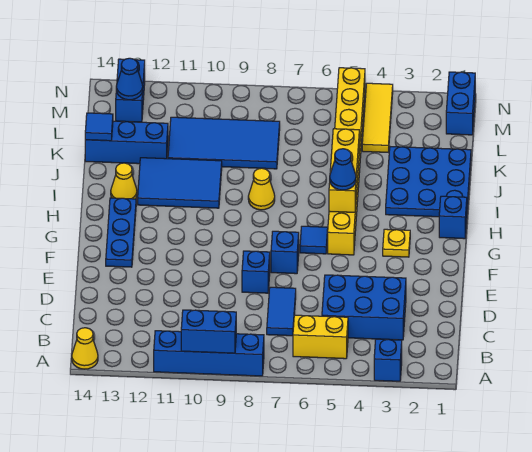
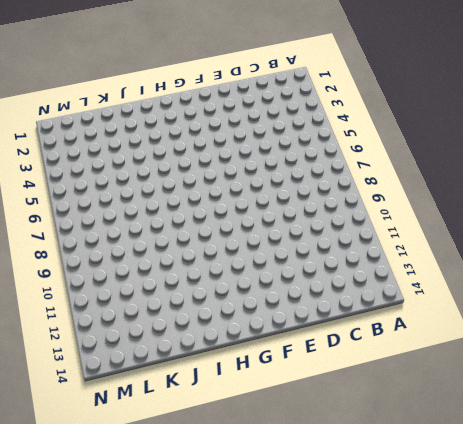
none -> blue 1x1 brick [374,339,402,381]
none -> blue 1x4 brick [154,331,264,376]
none -> yellow 1x1 cone [72,328,98,369]

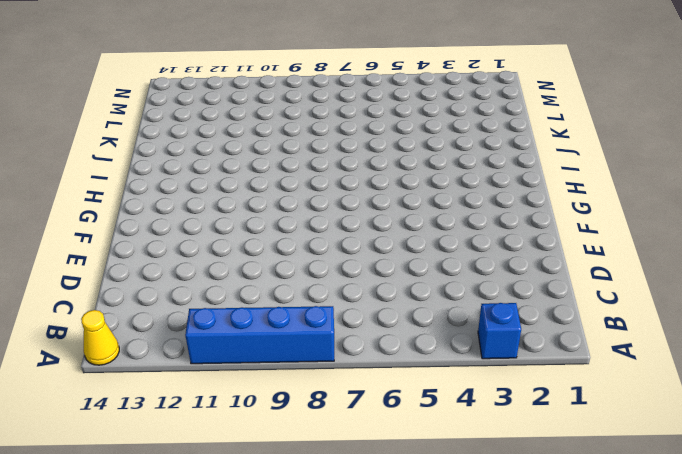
none -> yellow 1x2 brick [293,315,348,359]
none -> blue 2x3 brick [322,275,406,340]
none -> blue 1x2 tile [267,287,296,336]

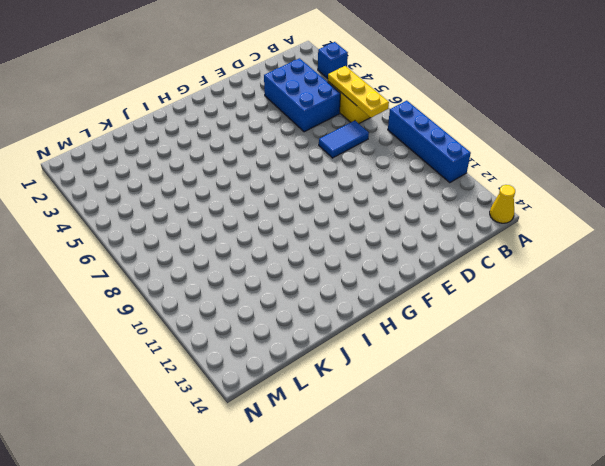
yellow 1x3 plate [328,66,389,118] -> none
none -> blue 1x1 brick [242,251,270,293]
none -> blue 1x1 brick [271,231,299,274]
none -> blue 1x3 plate [106,198,136,267]

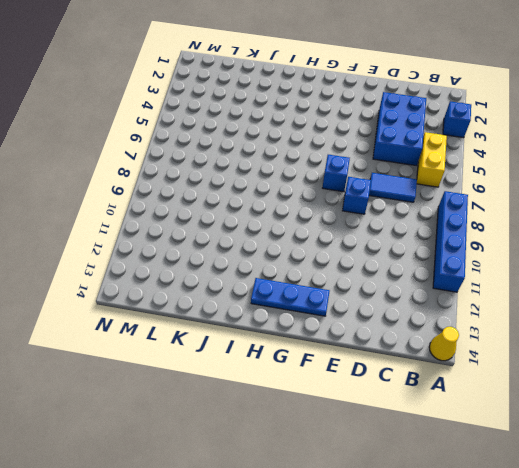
none -> yellow 1x1 plate [383,229,410,257]
none -> yellow 1x8 brick [328,68,365,255]
none -> blue 1x1 tile [300,226,328,254]

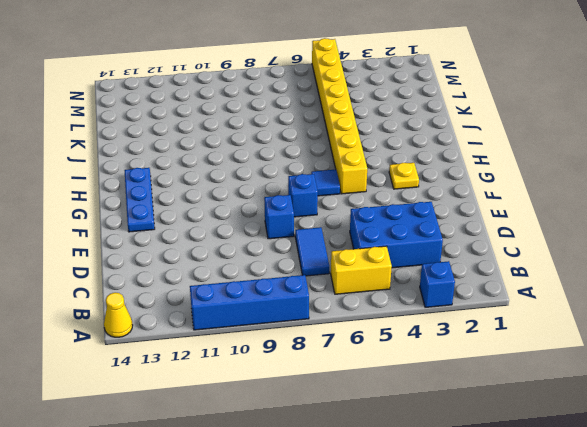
none -> blue 1x1 brick [439,196,467,239]
none -> blue 3x3 plate [386,147,471,217]
none -> yellow 1x1 cone [248,168,275,210]

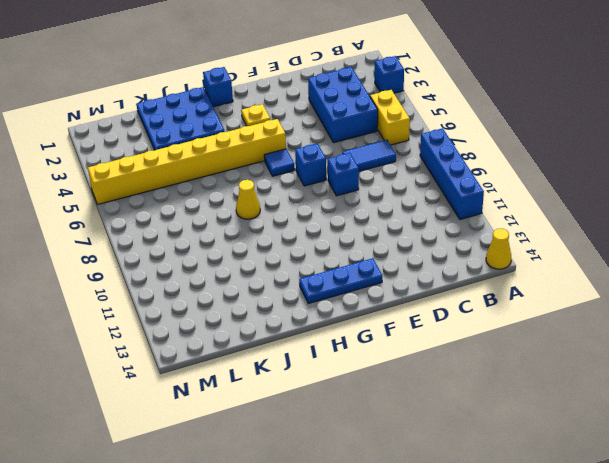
none -> blue 2x3 tile [138,158,222,208]
none -> yellow 1x1 cone [111,163,137,199]
none -> blue 2x4 tile [168,117,280,169]

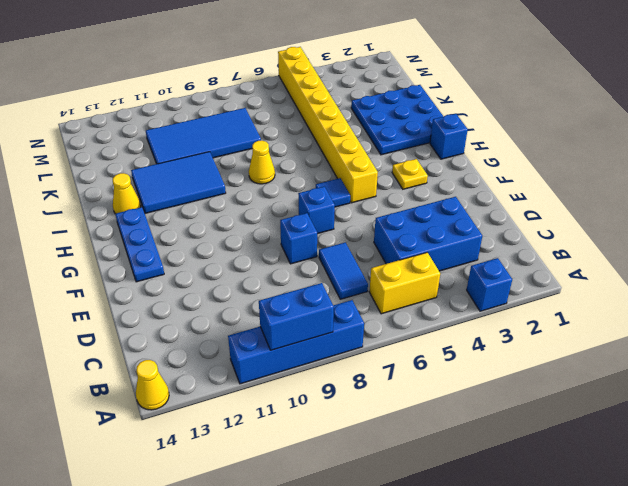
none -> blue 1x3 brick [85,121,168,164]
none -> yellow 1x3 tile [362,83,393,152]
none -> blue 1x2 brick [446,72,475,135]

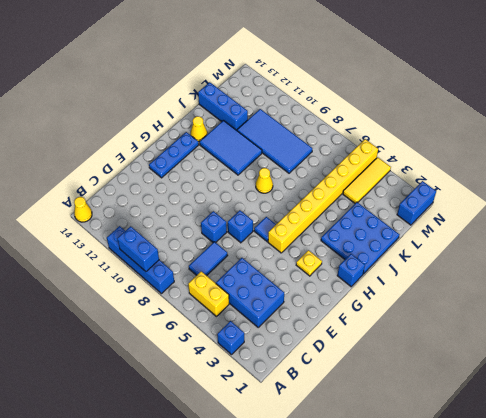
none -> blue 1x2 brick [116,59,145,122]
none -> yellow 1x3 brick [329,129,359,212]
none -> blue 1x1 tile [85,113,113,141]

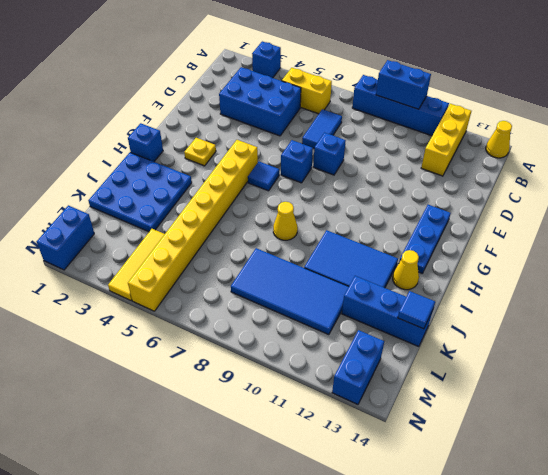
yellow 1x3 brick [421,104,471,176] -> yellow 1x3 brick moved to [329,129,359,212]
none -> blue 1x1 cone [116,58,143,100]
none -> blue 1x1 cone [330,149,356,190]

